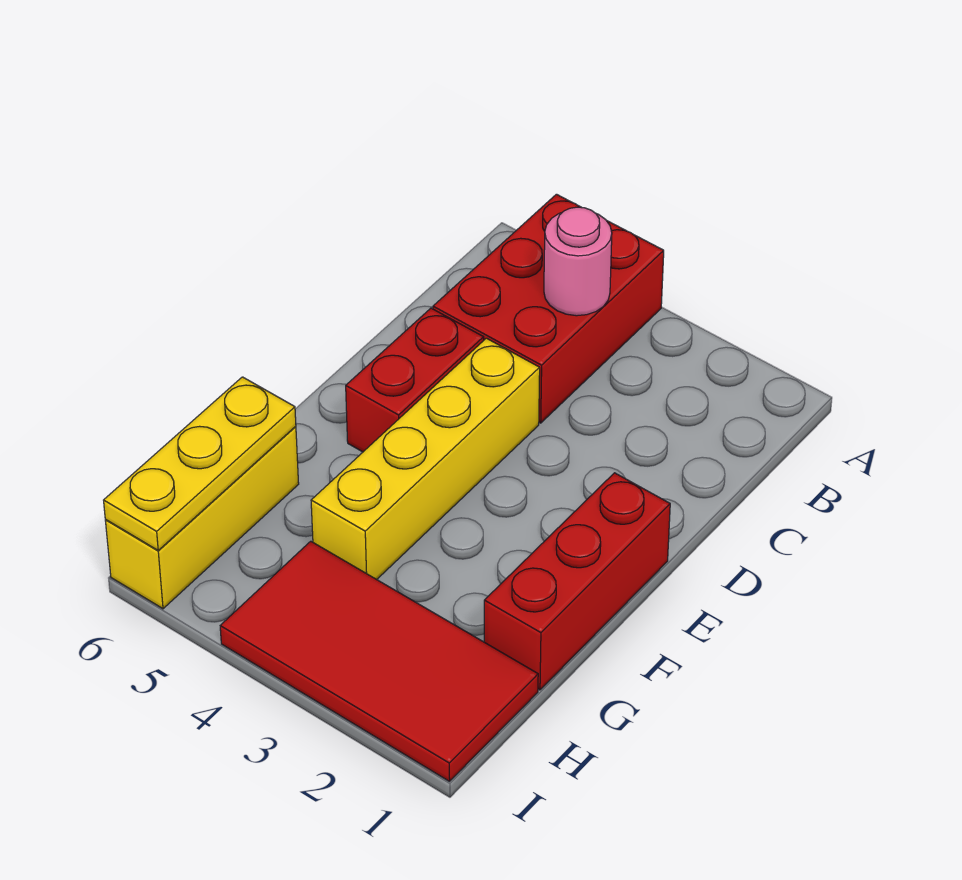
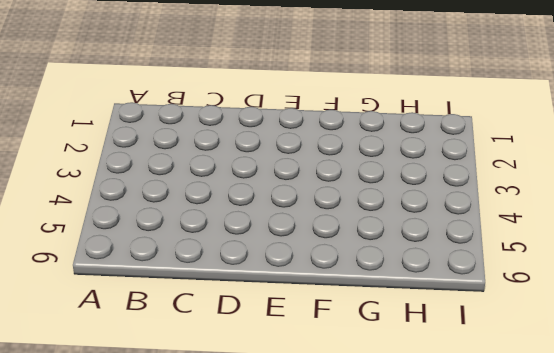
none -> red 2x3 brick [433,194,664,423]
none -> yellow 1x4 brick [311,338,540,580]

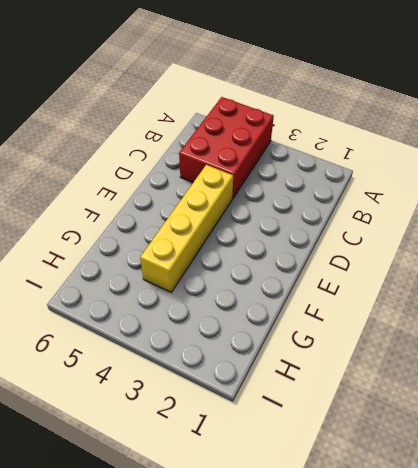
none -> red 1x2 brick [346,308,484,452]
none -> red 1x3 brick [484,473,670,690]

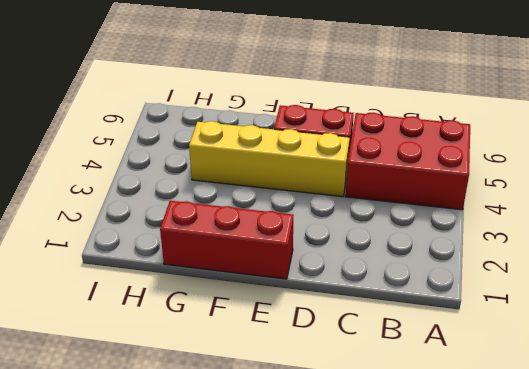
none -> yellow 1x3 brick [105,426,299,609]
none -> red 2x4 tile [220,541,538,781]

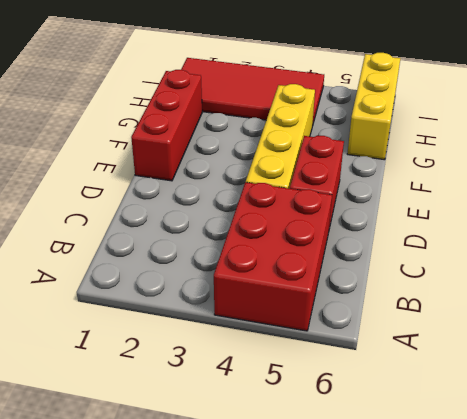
none -> pink 1x1 round brick [544,207,612,316]
none -> yellow 1x3 plate [104,377,296,550]

